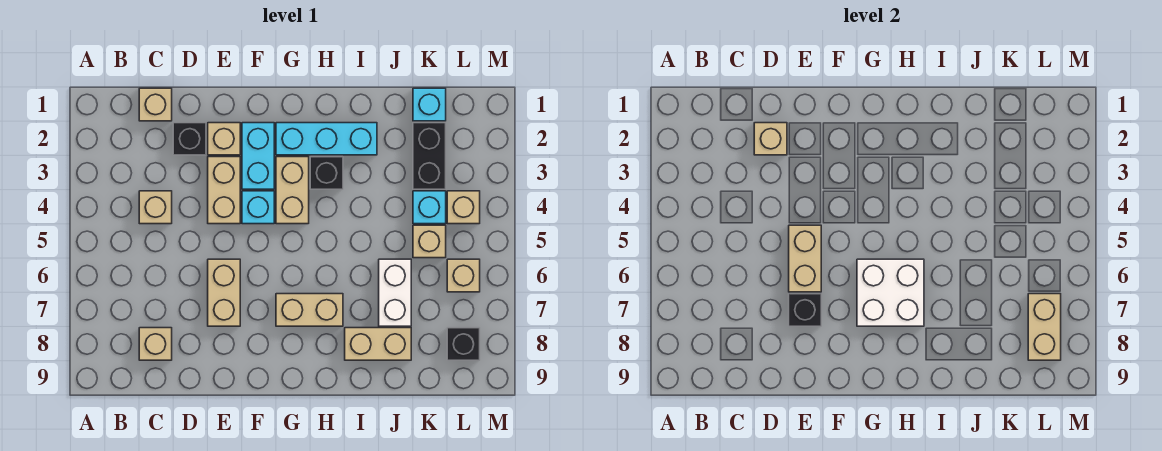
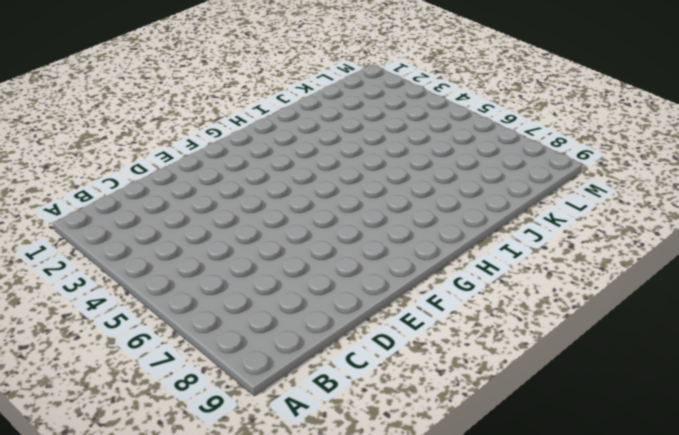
none -> tan 1x1 brick [139,88,172,121]
none -> tan 1x1 brick [139,191,172,224]
none -> tan 1x1 brick [139,328,172,360]

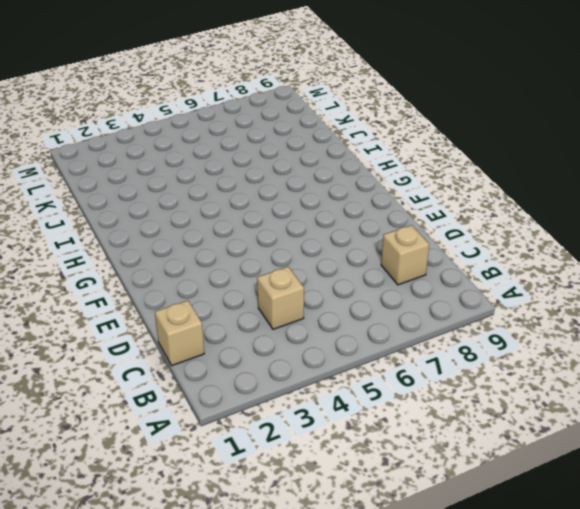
none -> black 1x1 brick [173,123,206,155]
none -> tan 1x1 brick [208,123,240,155]
none -> tan 1x2 brick [208,157,240,224]

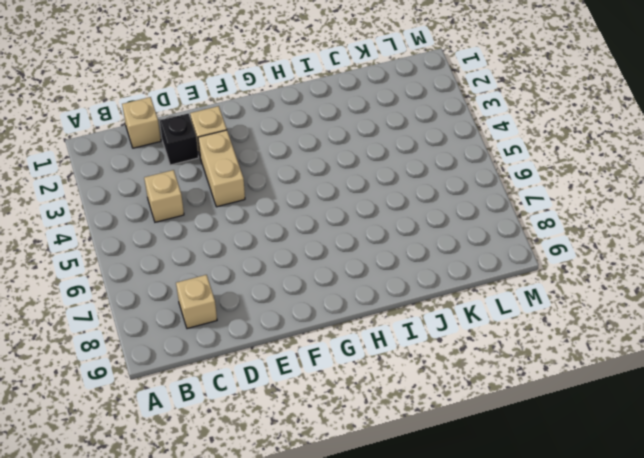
none -> tan 1x2 brick [208,259,240,326]
none -> cyan 1x2 brick [242,123,274,189]
none -> cyan 1x1 brick [242,191,274,224]

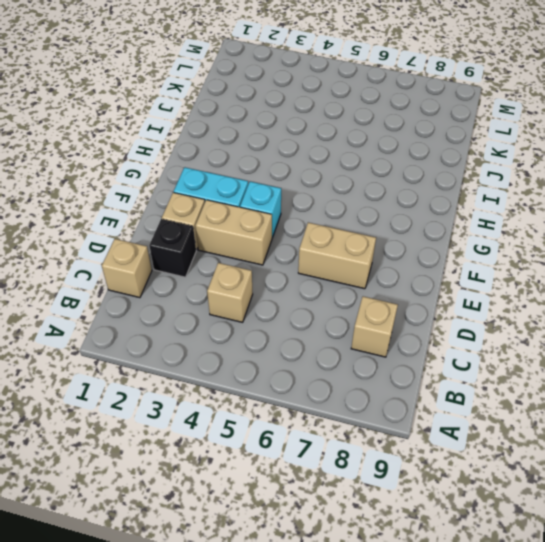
none -> cyan 1x3 brick [276,123,377,155]
none -> tan 1x2 brick [276,157,309,224]
none -> tan 1x2 brick [276,294,343,326]

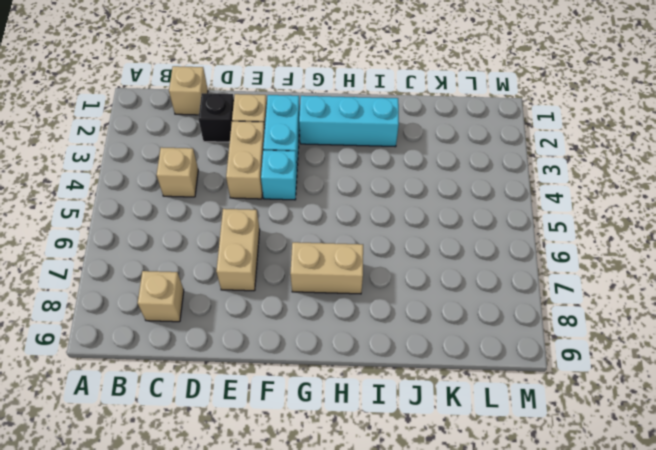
none -> tan 1x2 brick [276,157,309,224]
none -> black 1x1 brick [310,157,343,189]
none -> tan 1x2 brick [345,328,411,360]

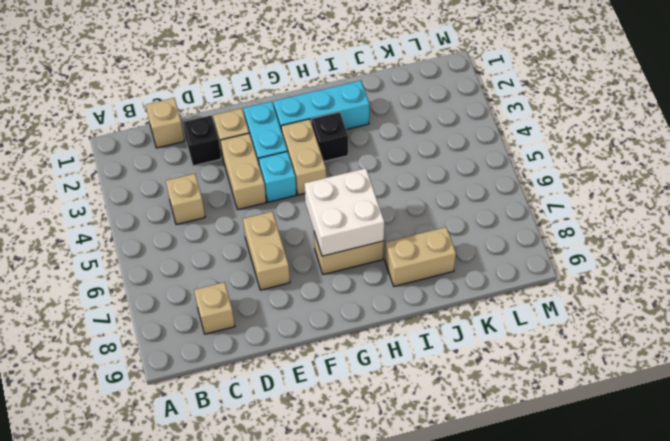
none -> white 1x2 brick [379,259,411,326]
none -> cyan 1x1 brick [413,88,446,121]
none -> black 1x2 brick [413,123,446,189]

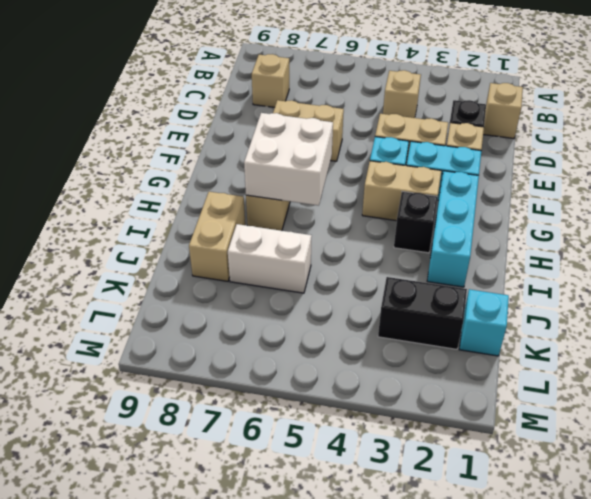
none -> cyan 1x1 brick [413,191,446,224]
none -> tan 1x1 brick [413,225,446,258]
none -> tan 1x1 brick [447,191,480,224]

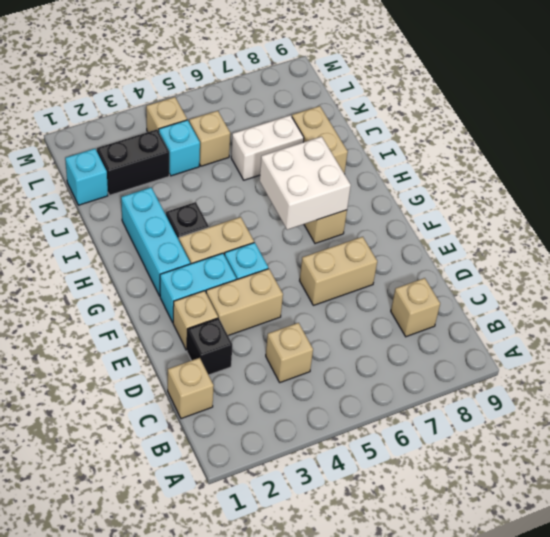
none -> tan 1x1 brick [447,259,480,292]
none -> black 1x1 brick [447,328,480,360]
none -> tan 1x1 brick [754,123,787,155]

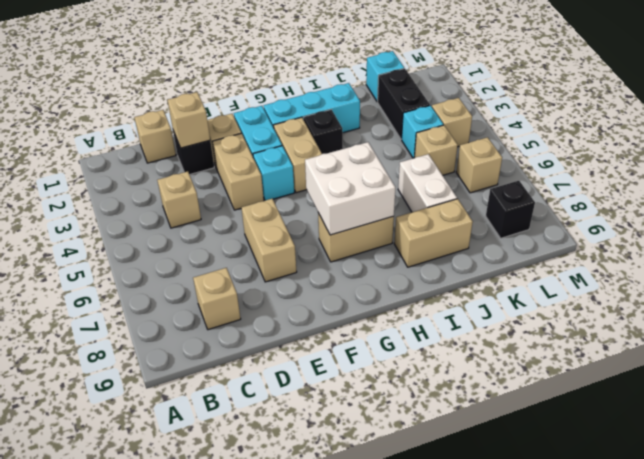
none -> tan 1x2 brick [789,225,821,292]
none -> black 1x1 brick [789,294,821,326]
none -> tan 1x2 brick [1028,294,1061,360]

